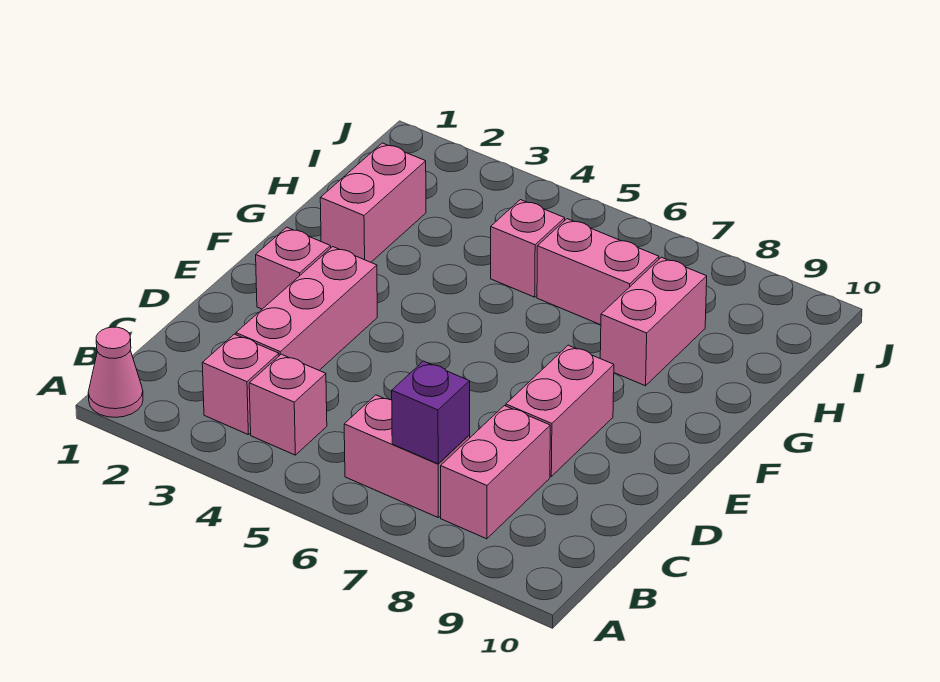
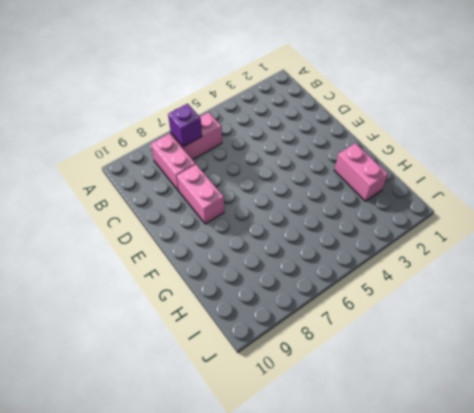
none -> pink 1x1 cone [88,327,143,417]
none -> pink 1x1 brick [202,334,279,434]
none -> pink 1x1 brick [249,354,327,455]

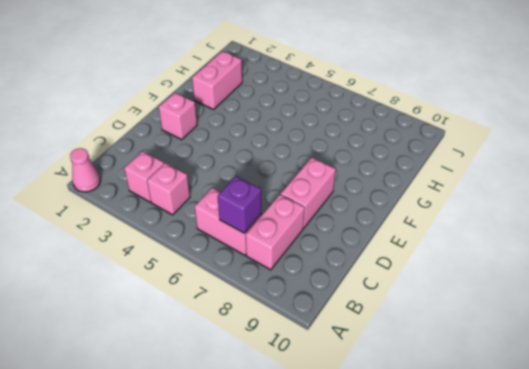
none -> pink 1x3 brick [236,247,377,370]
none -> pink 1x2 brick [600,257,707,386]
none -> pink 1x1 brick [491,200,565,297]

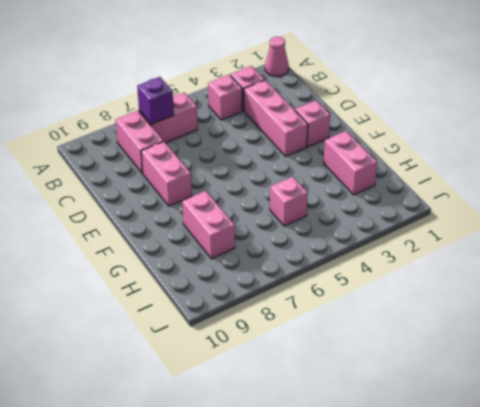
none -> pink 1x2 brick [537,219,659,325]

